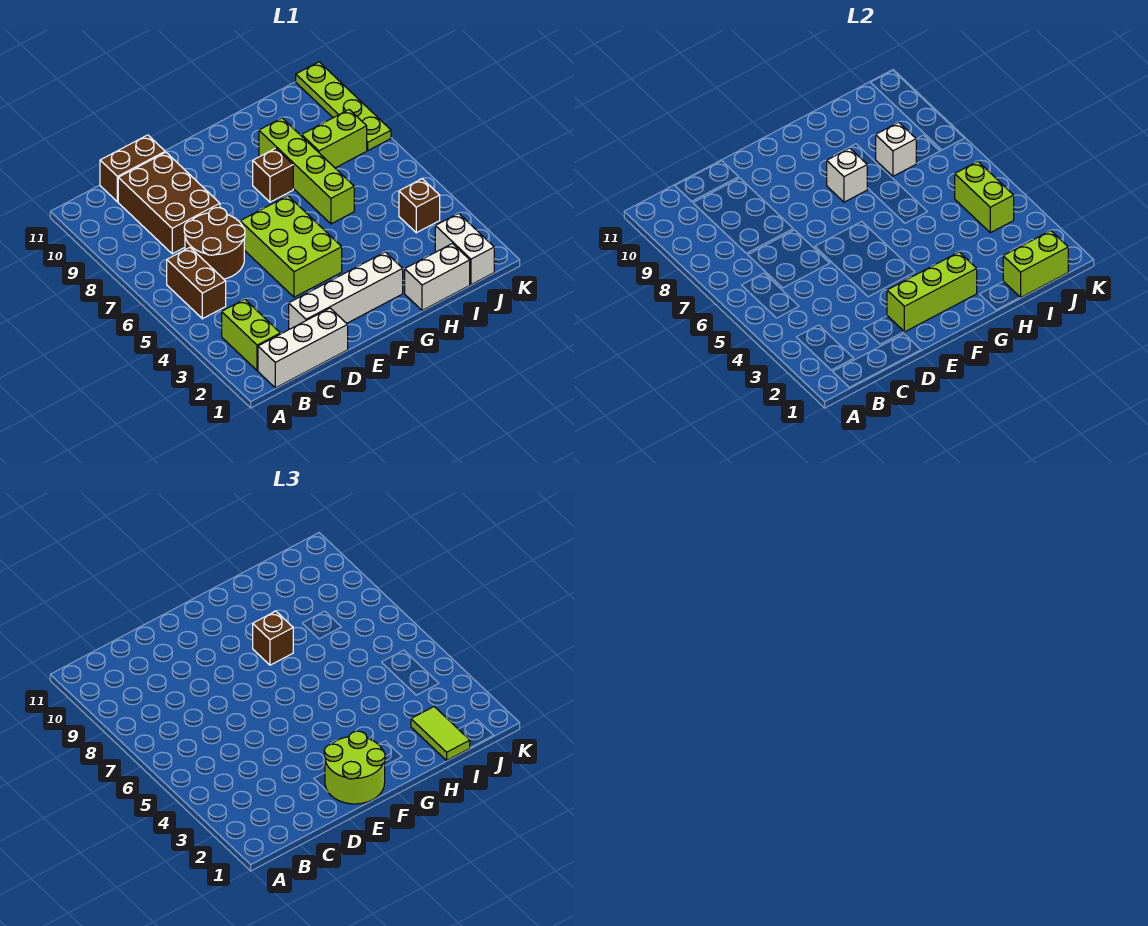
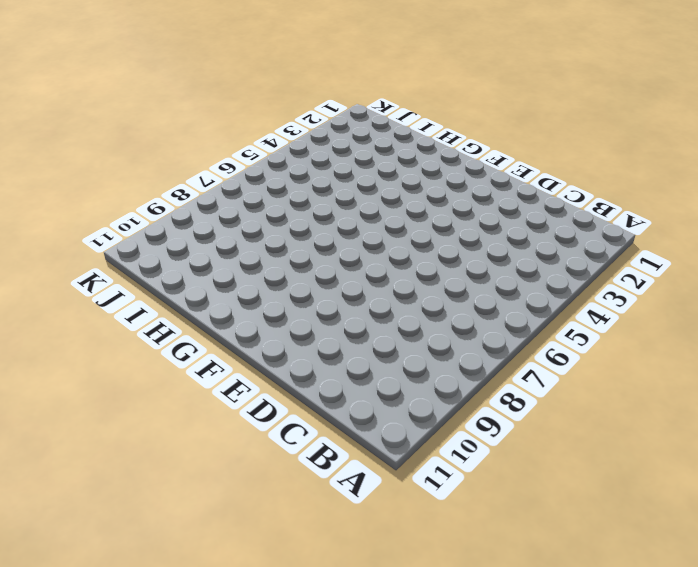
none -> white 1x3 brick [258,308,348,388]
none -> lime 1x2 brick [222,299,280,371]
none -> brown 1x2 brick [167,248,226,319]

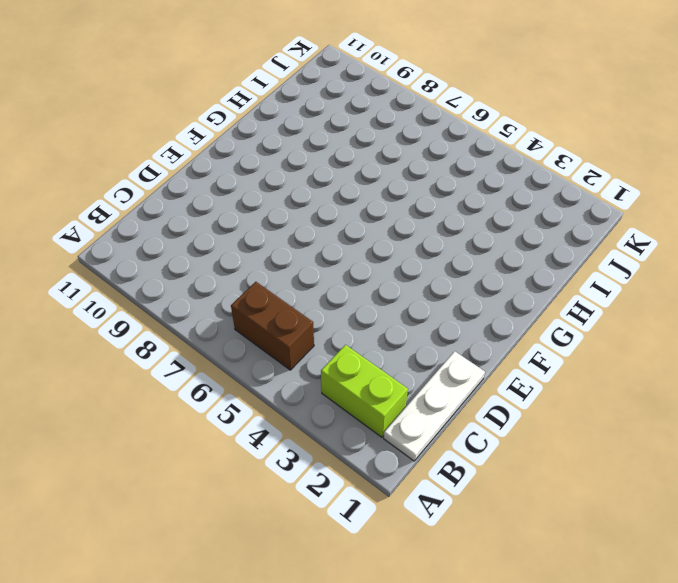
white 1x3 plate [384,351,485,461] -> white 1x3 brick [258,308,348,388]
none -> brown 2x2 round brick [184,208,245,279]
none -> brown 2x3 brick [118,152,220,254]
none -> brown 1x2 brick [100,135,165,202]

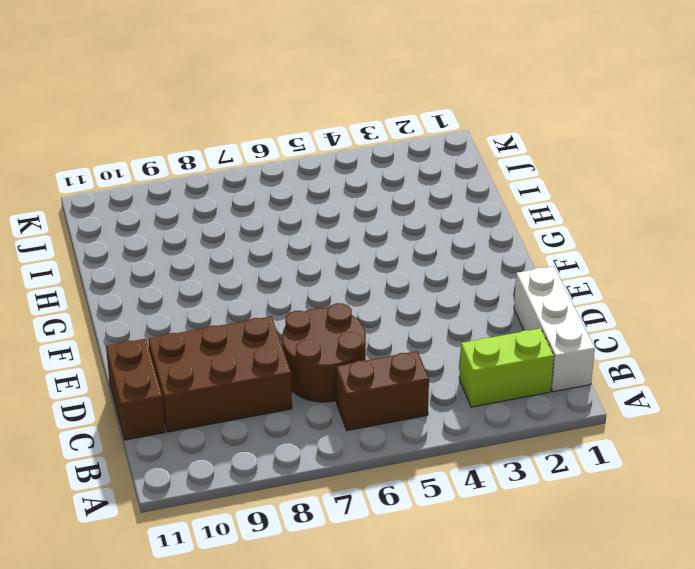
none -> white 1x4 brick [289,252,403,329]
none -> lime 2x3 brick [240,196,342,297]
none -> brown 1x1 brick [253,148,293,202]

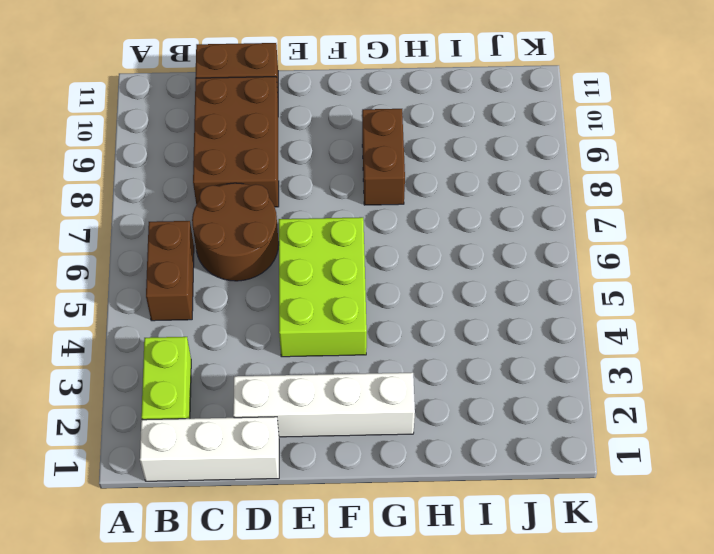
brown 1x2 brick [362,109,405,205] -> brown 1x1 brick [253,148,293,202]
none -> white 1x2 brick [405,244,470,310]
none -> lime 1x4 brick [259,118,354,224]
none -> lime 1x2 brick [302,110,367,168]

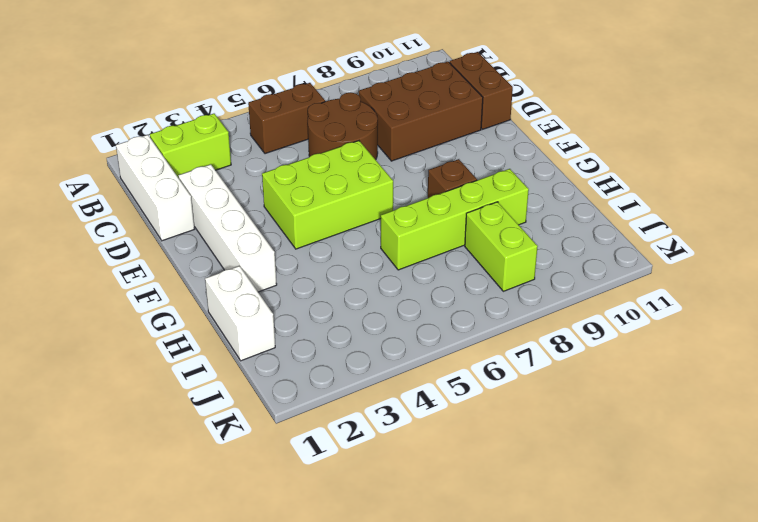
none -> white 1x2 brick [435,213,494,285]
none -> brown 1x1 brick [399,179,440,233]
none -> lime 1x4 plate [296,62,391,150]

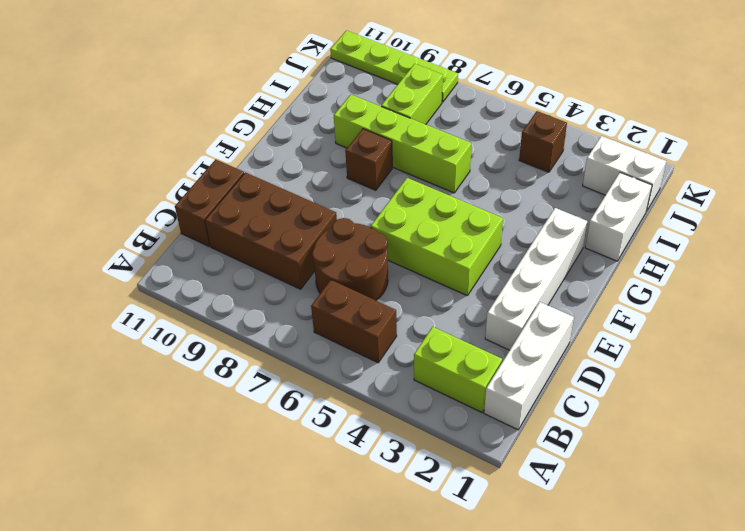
none -> lime 1x3 brick [887,252,977,332]
none -> white 1x1 brick [827,148,867,202]
none -> lime 1x2 brick [1003,231,1068,298]

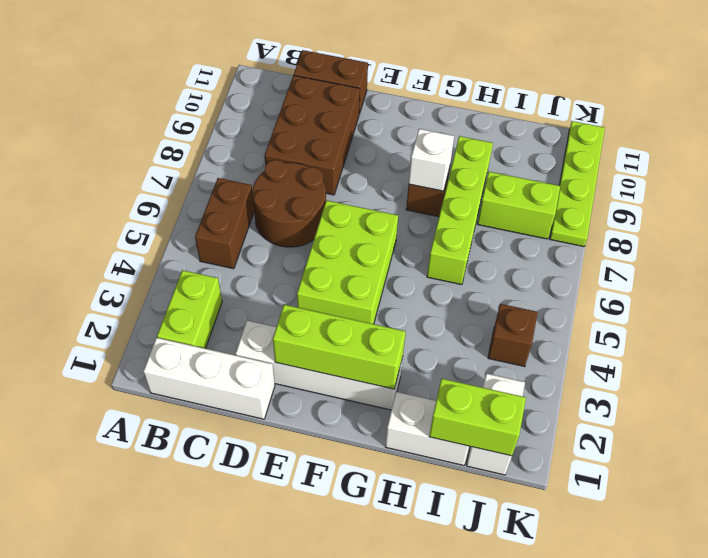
none -> white 1x1 brick [876,122,916,176]
none -> lime 1x2 brick [955,162,1014,233]
none -> lime 2x2 round brick [324,731,385,804]

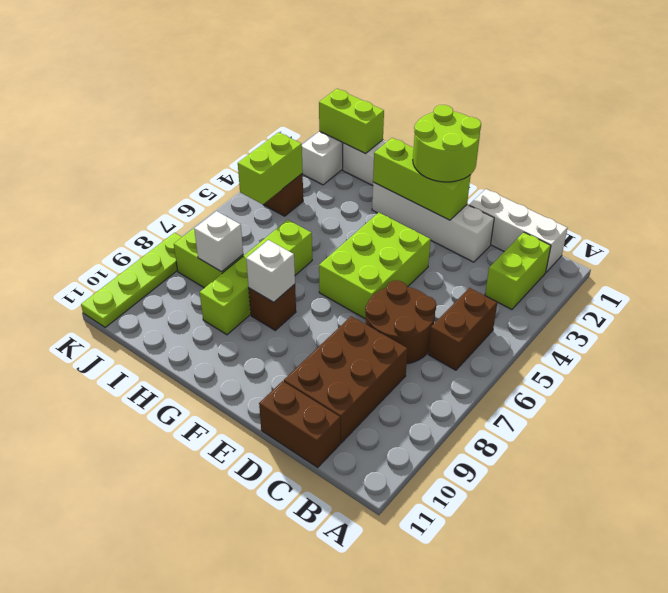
none -> brown 1x1 brick [253,611,293,665]
none -> lime 1x2 tile [411,707,470,760]

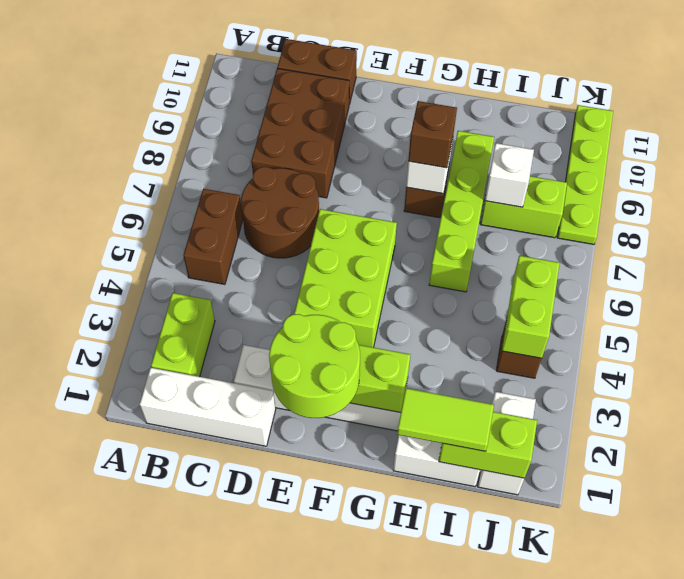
lime 1x2 tile [397,388,494,451] -> lime 1x2 tile turned to [411,707,470,760]

